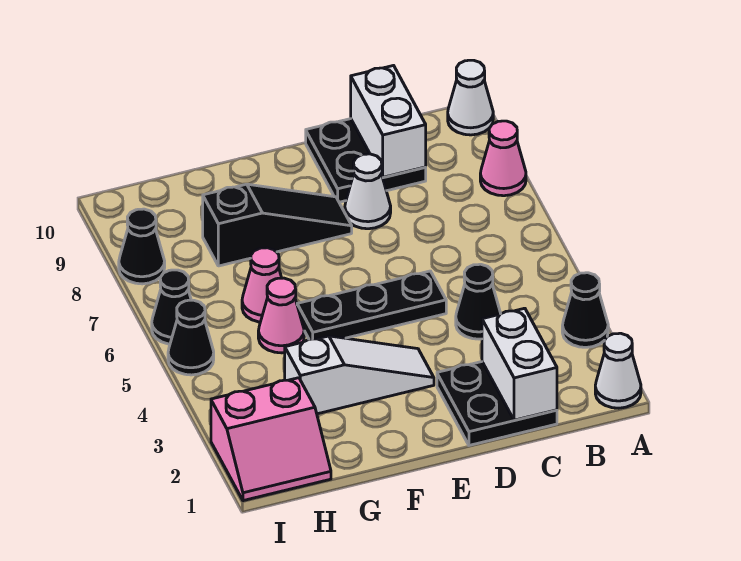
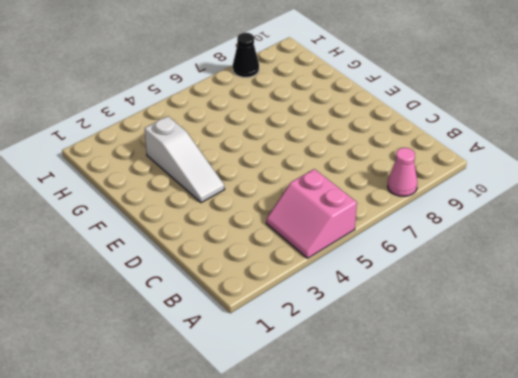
pink 2x2 slope [266,169,357,258] -> pink 2x2 slope moved to [211,378,331,501]
none -> white 1x1 cone [595,333,641,408]
none -> black 1x1 cone [562,273,608,347]
none -> white 1x1 cone [448,60,493,135]

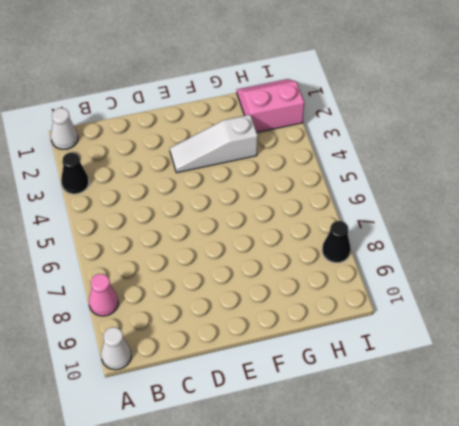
none -> black 2x2 plate [437,362,557,445]
none -> black 1x1 cone [456,264,501,339]
none -> black 2x2 plate [306,119,426,202]

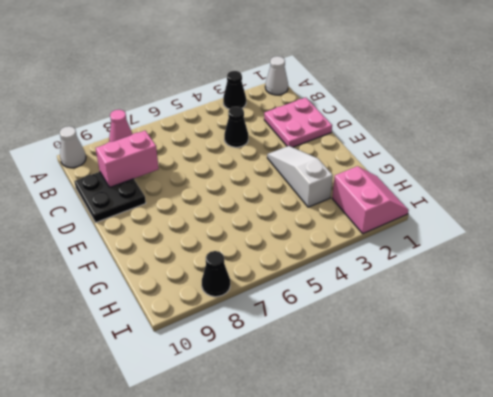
pink 2x2 plate [264,98,332,147] -> black 2x2 plate [437,362,557,445]
pink 1x2 brick [96,131,159,187] -> white 1x2 brick [351,66,426,177]
none -> black 1x3 plate [297,271,446,339]
none -> white 1x1 cone [345,154,391,229]
none -> black 1x3 slope [203,184,352,266]

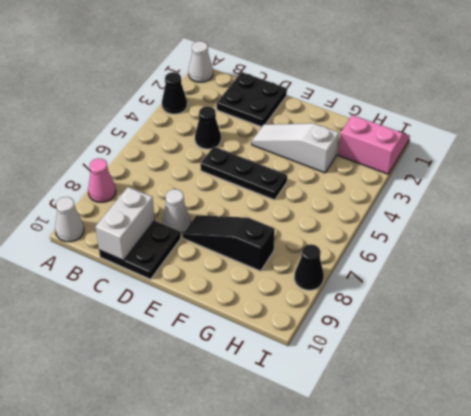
none -> pink 1x1 cone [258,278,304,353]
none -> pink 1x1 cone [242,248,282,322]
none -> black 1x1 cone [168,300,214,375]

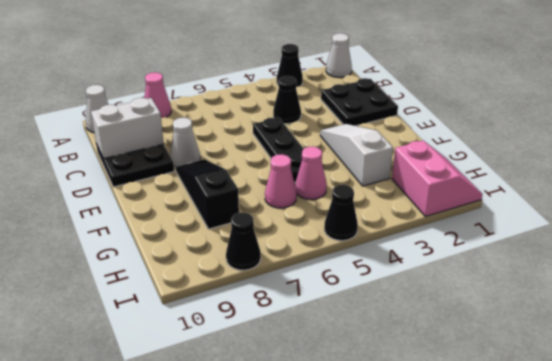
none -> black 1x1 cone [152,270,191,344]
none -> white 1x2 brick [482,308,557,420]

